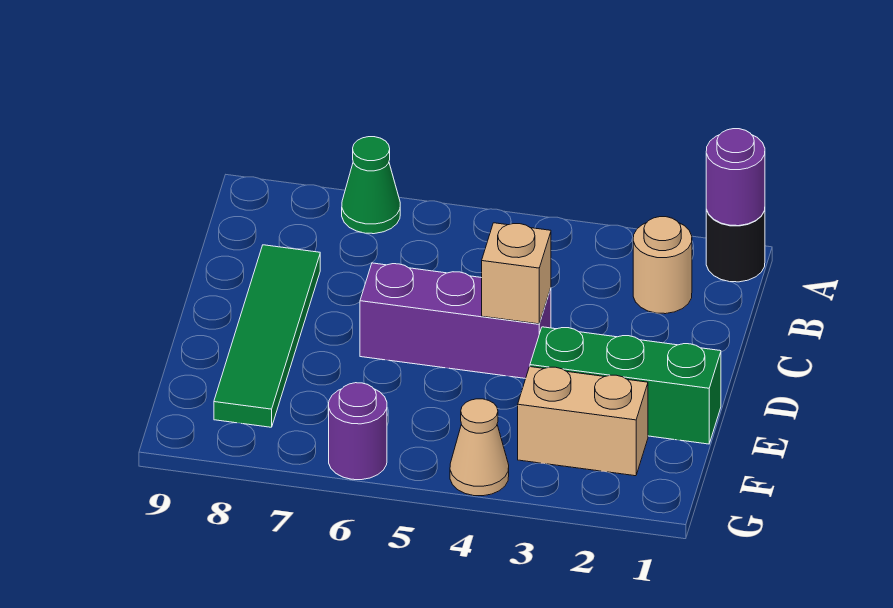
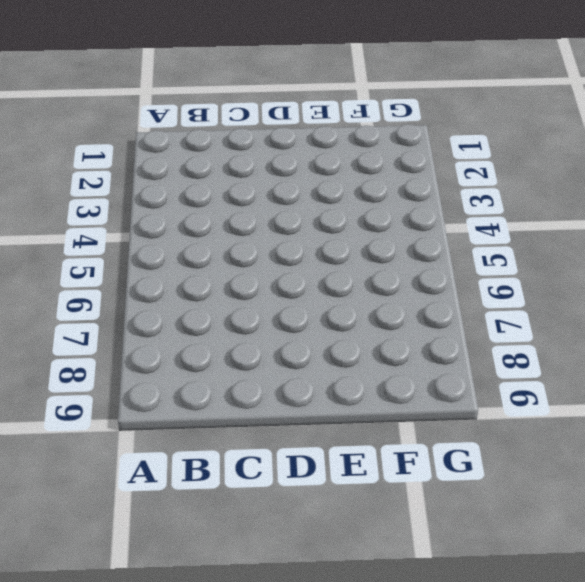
none -> black 1x1 round brick [706,209,765,282]
none -> green 1x1 cone [342,137,400,234]

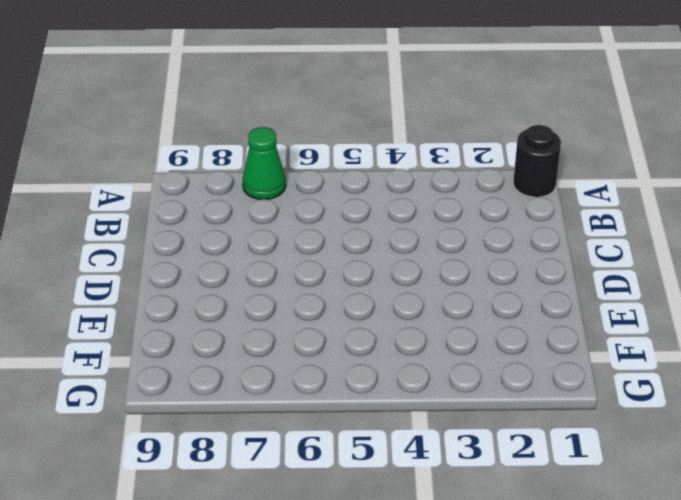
none -> tan 1x1 round brick [633,217,692,314]
none -> green 1x4 tile [214,245,320,427]

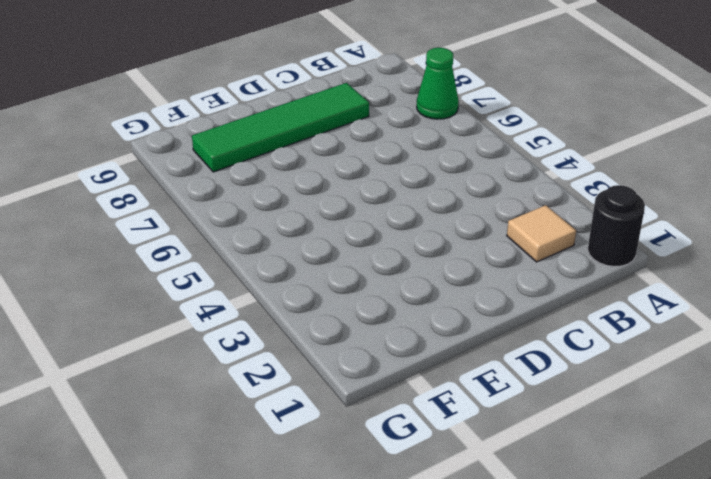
tan 1x1 tile [507,205,576,262] -> tan 1x1 round brick [633,217,692,314]
none -> purple 1x3 brick [360,263,551,379]
none -> green 1x3 brick [530,327,721,444]

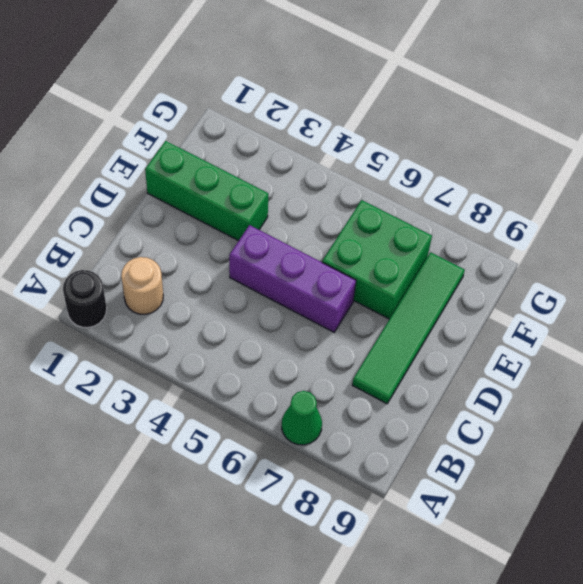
green 2x2 brick [322,200,432,319] -> none
none -> tan 1x2 brick [518,367,648,476]
none -> tan 1x1 cone [450,399,509,496]

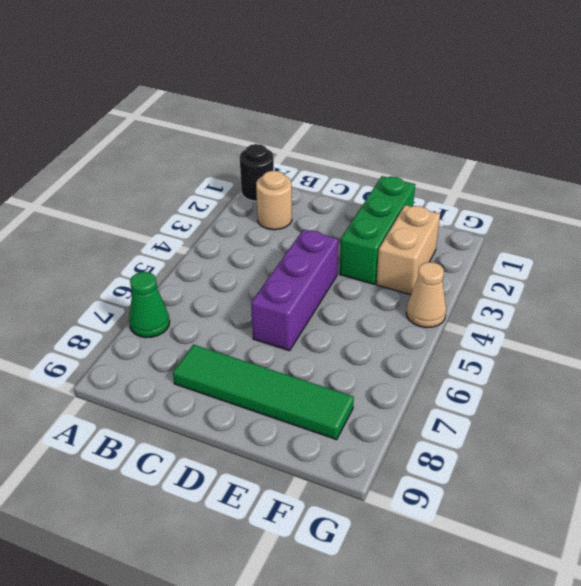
none -> purple 1x1 round brick [329,383,387,480]
none -> purple 1x1 round brick [706,129,765,226]

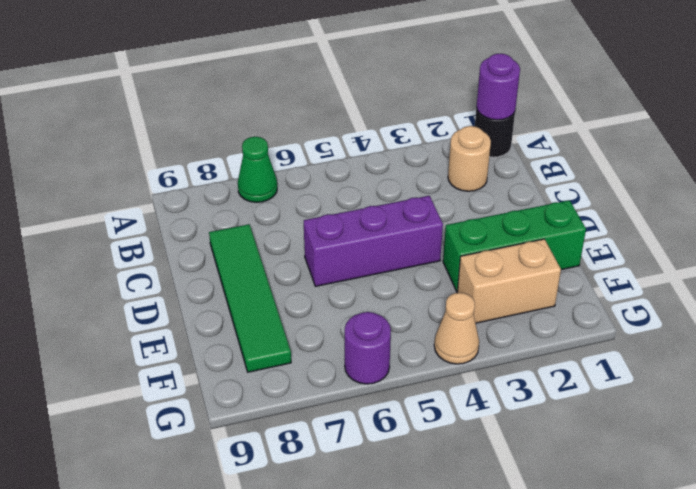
none -> tan 1x1 brick [482,223,551,324]

